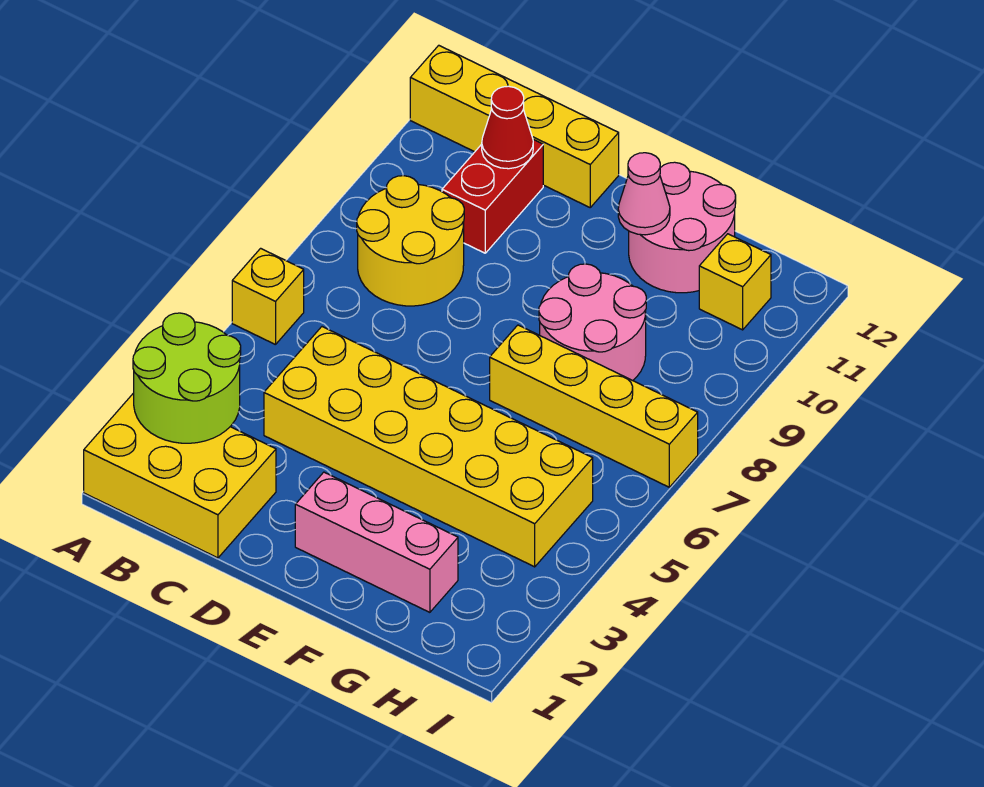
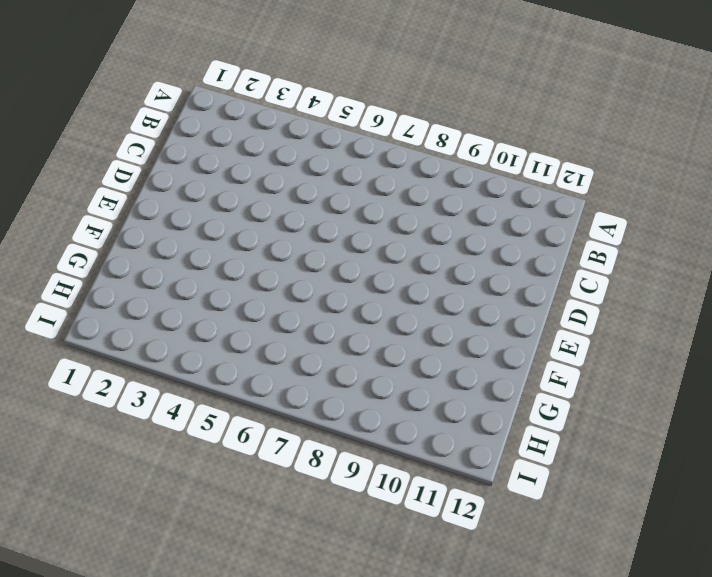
none -> yellow 2x3 brick [84,393,276,558]
none -> yellow 1x1 brick [232,248,304,345]
none -> yellow 1x4 brick [410,45,619,207]

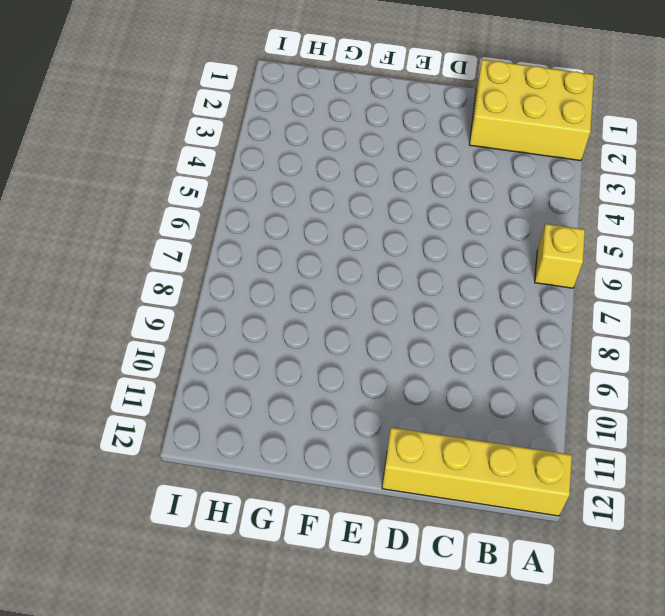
none -> yellow 2x2 round brick [357,176,464,306]
none -> yellow 2x6 brick [264,327,593,567]
none -> red 1x2 brick [442,139,543,253]

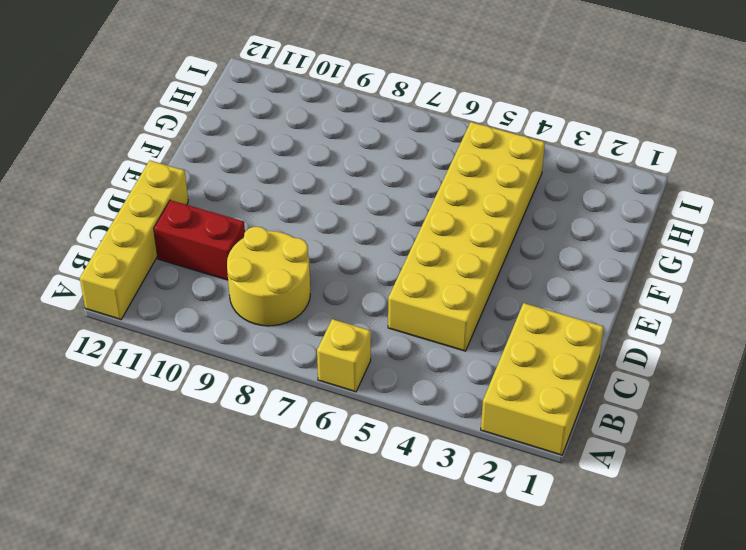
none -> pink 1x3 brick [295,472,458,612]
none -> yellow 1x4 brick [490,325,698,487]
none -> pink 2x2 round brick [539,264,646,381]

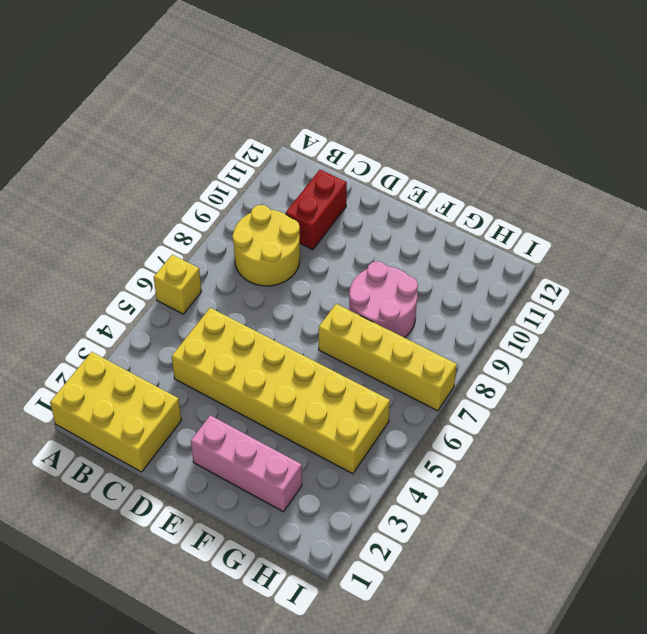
none -> yellow 1x4 brick [410,45,619,207]
none -> pink 2x2 round brick [629,162,736,293]
none -> yellow 1x1 brick [699,234,771,330]

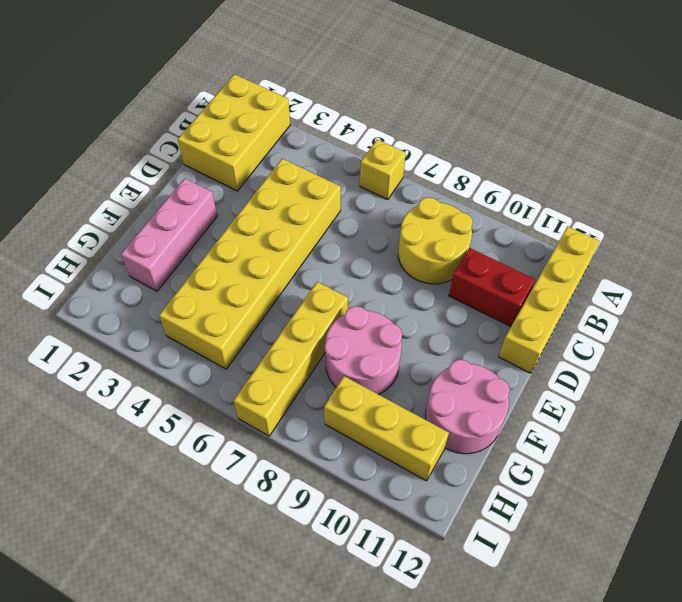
yellow 1x3 brick [324,376,449,481] -> yellow 1x1 brick [699,234,771,330]
none -> lime 2x2 round brick [133,313,241,443]
none -> red 1x1 cone [482,86,533,169]
none -> pink 1x1 cone [618,153,670,235]

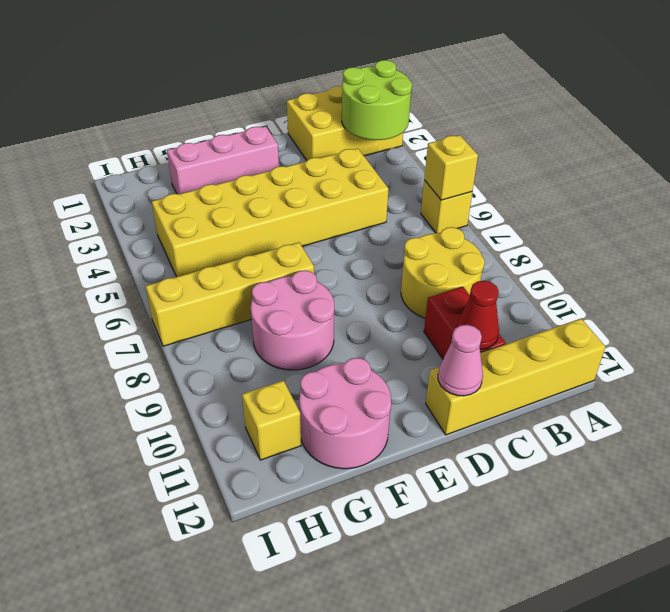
yellow 1x1 brick [424,135,478,200] -> none
pink 1x1 cone [438,325,483,396] -> pink 1x1 cone moved to [618,153,670,235]

